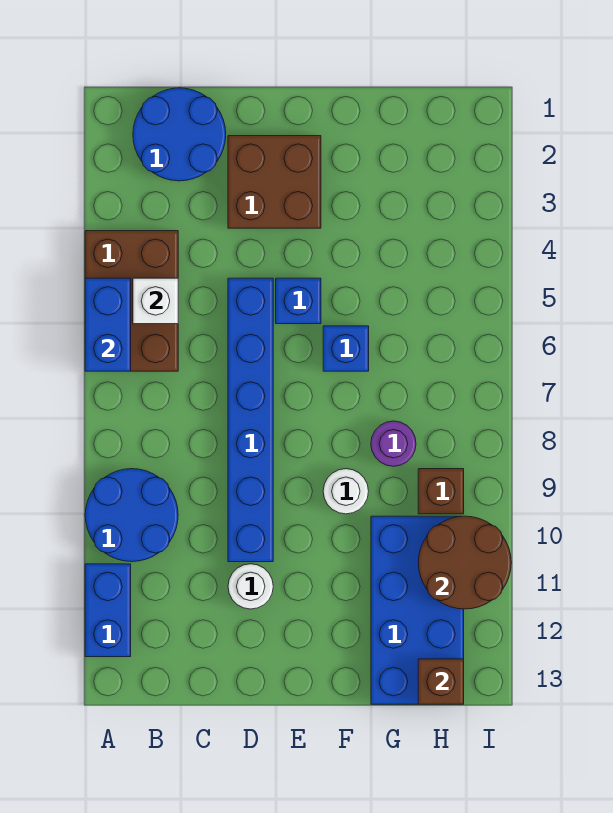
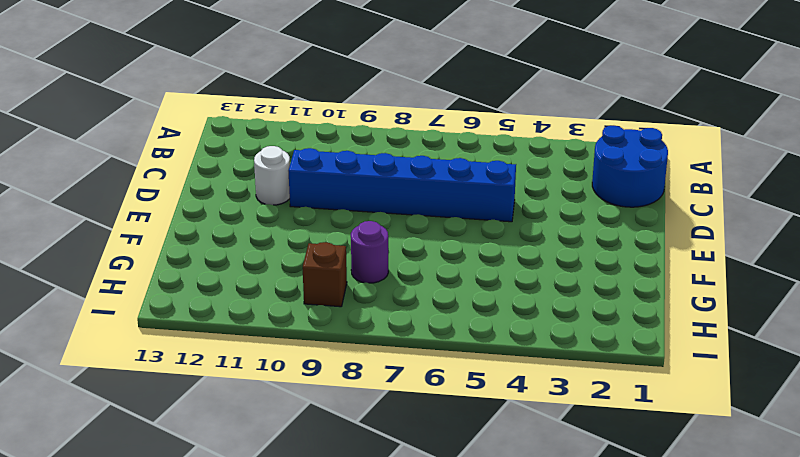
none -> brown 2x3 brick [85,231,178,371]
none -> blue 2x2 round brick [85,469,178,562]
none -> blue 1x2 brick [85,564,131,657]

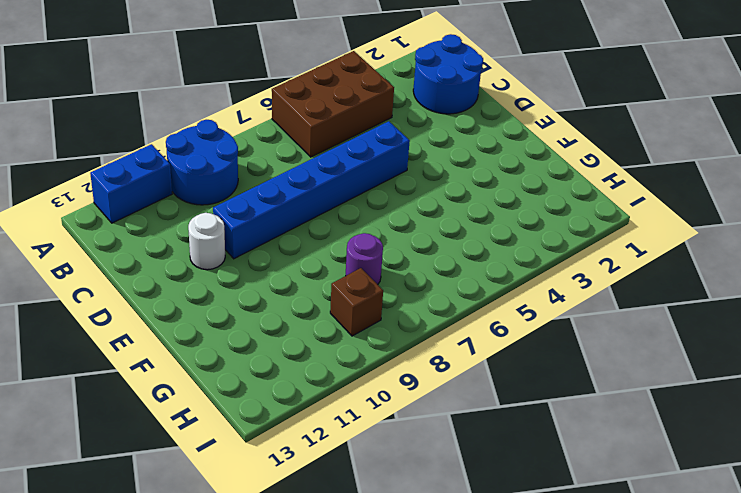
none -> brown 2x2 brick [228,136,321,228]
none -> blue 1x1 brick [276,278,321,324]
none -> blue 1x1 brick [323,326,369,371]

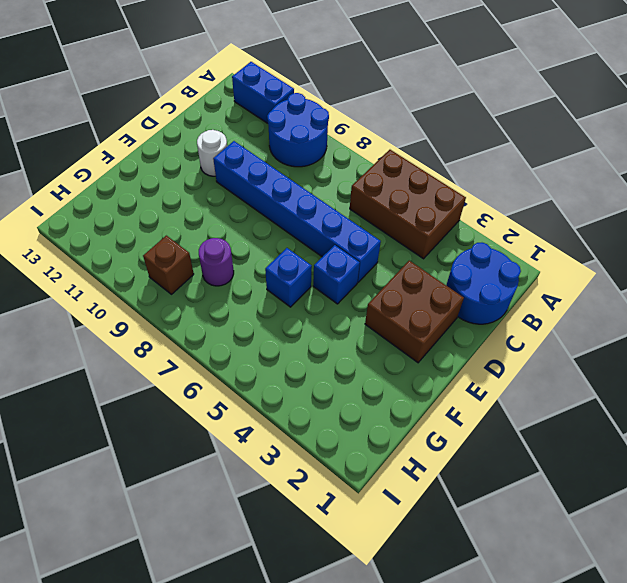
none -> white 1x1 round brick [323,469,369,514]
none -> blue 2x4 brick [371,516,464,704]
none -> blue 1x2 brick [85,278,131,371]

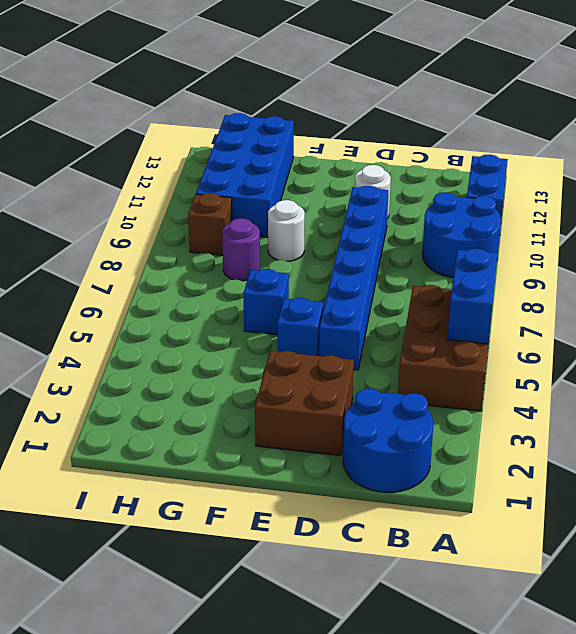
none -> white 1x1 brick [133,278,178,324]
none -> brown 2x2 round brick [418,516,511,609]
none -> brown 1x1 brick [418,659,464,704]

